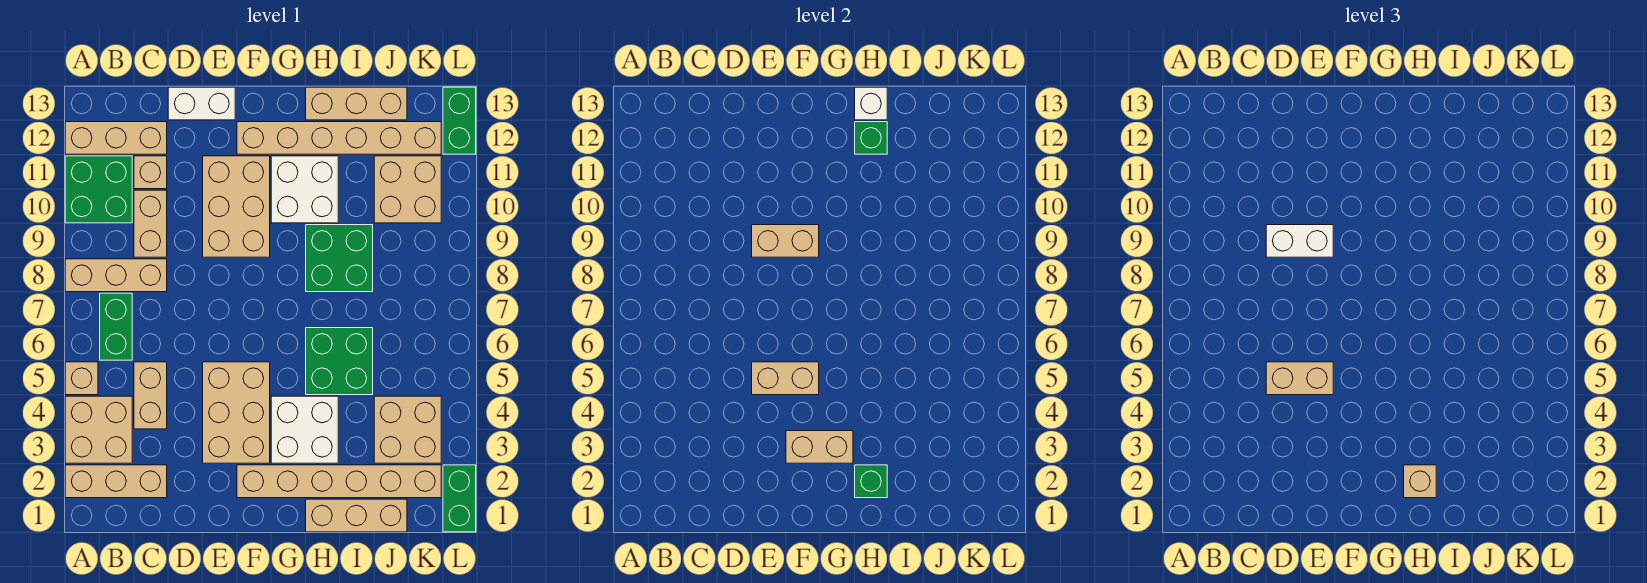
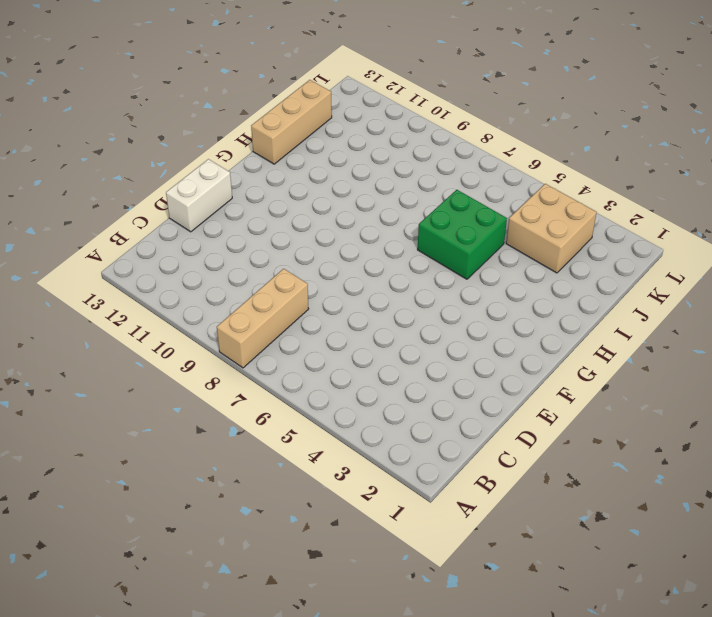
none -> tan 1x3 brick [65,465,167,498]
none -> tan 2x2 brick [65,396,132,463]
none -> tan 1x1 brick [65,362,98,395]
none -> green 2x2 brick [65,156,132,223]

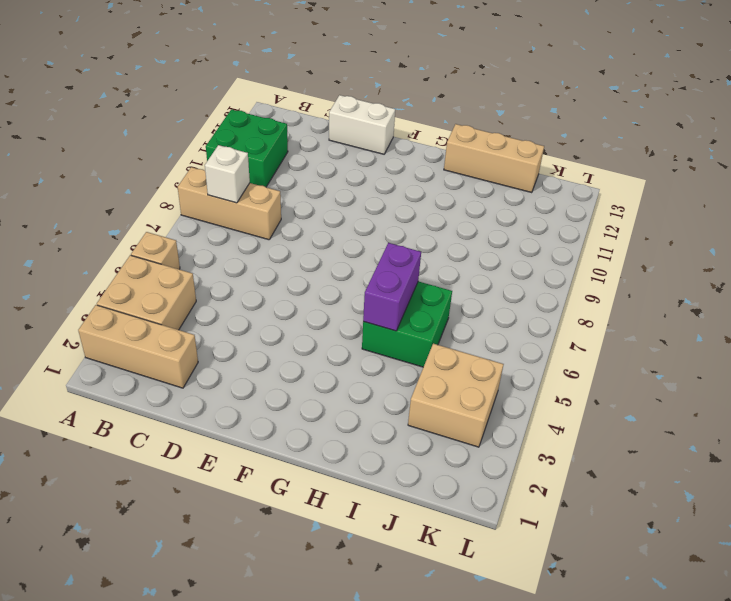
white 1x1 brick [205,145,250,203] -> white 1x1 brick moved to [855,87,887,120]
purple 1x2 brick [363,243,421,331] -> none
none -> tan 1x3 brick [65,122,167,154]
none -> green 1x2 brick [100,293,132,360]
none -> tan 1x2 brick [134,362,167,429]
none -> tan 1x2 brick [134,190,167,257]

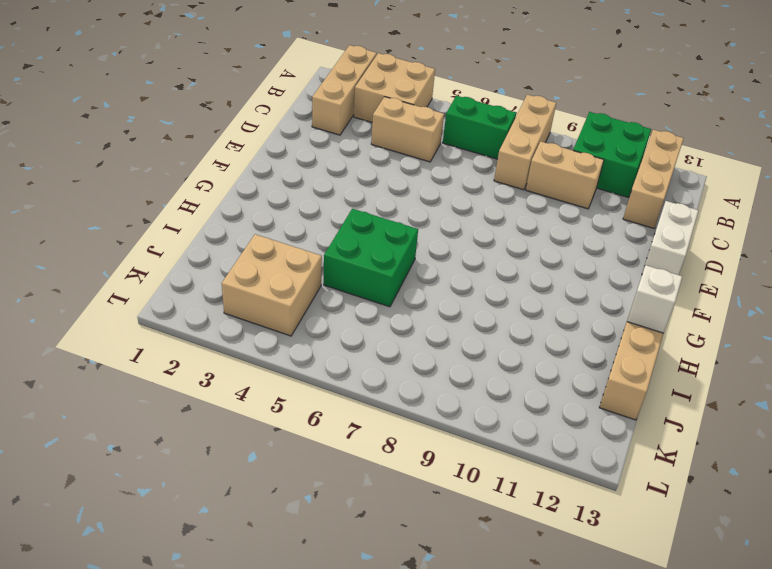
none -> tan 1x1 brick [65,362,98,395]
none -> tan 1x1 brick [134,156,167,189]
none -> tan 2x3 brick [203,362,270,463]
none -> tan 2x3 brick [203,156,270,257]

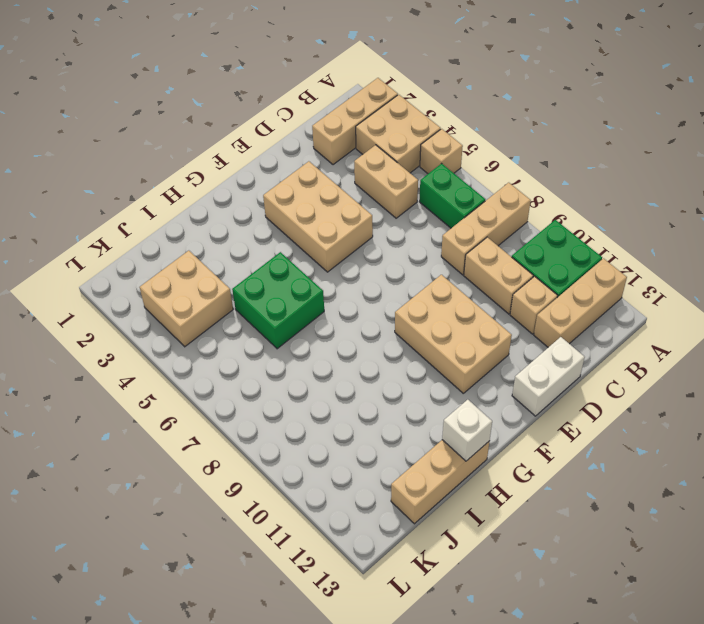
none -> tan 1x6 brick [237,465,441,498]
none -> tan 1x6 brick [237,122,441,154]
none -> white 2x2 brick [271,396,338,463]
none -> white 2x2 brick [271,156,338,223]

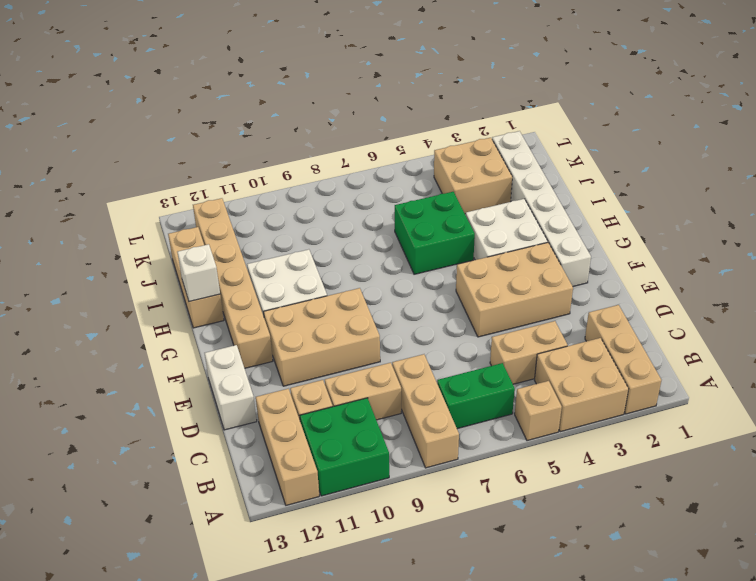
white 1x6 brick [492,131,591,286] -> tan 1x6 brick [237,465,441,498]
none -> tan 1x3 brick [306,499,407,532]
none -> green 2x2 brick [306,225,373,292]
none -> tan 2x2 brick [374,156,441,223]
none -> green 1x2 brick [443,465,476,532]

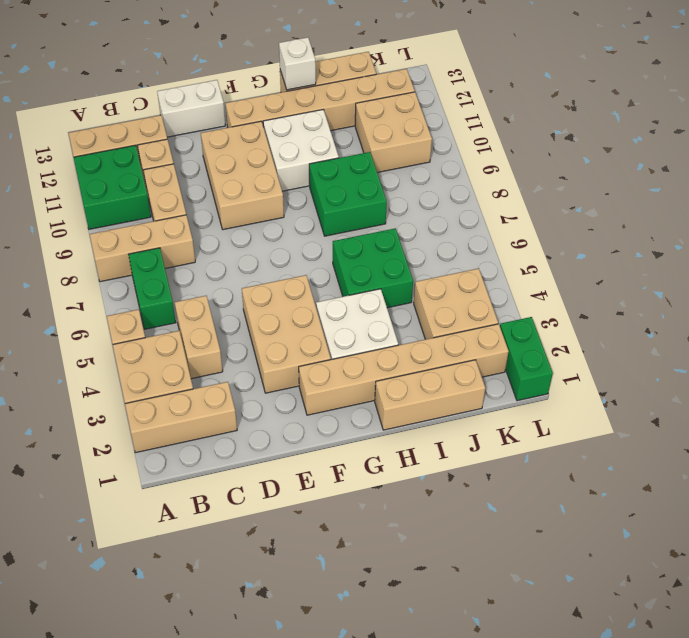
none -> green 1x2 brick [443,87,476,154]
none -> tan 1x2 brick [752,362,819,395]
none -> tan 1x2 brick [752,225,819,257]
none -> tan 1x2 brick [786,431,853,463]

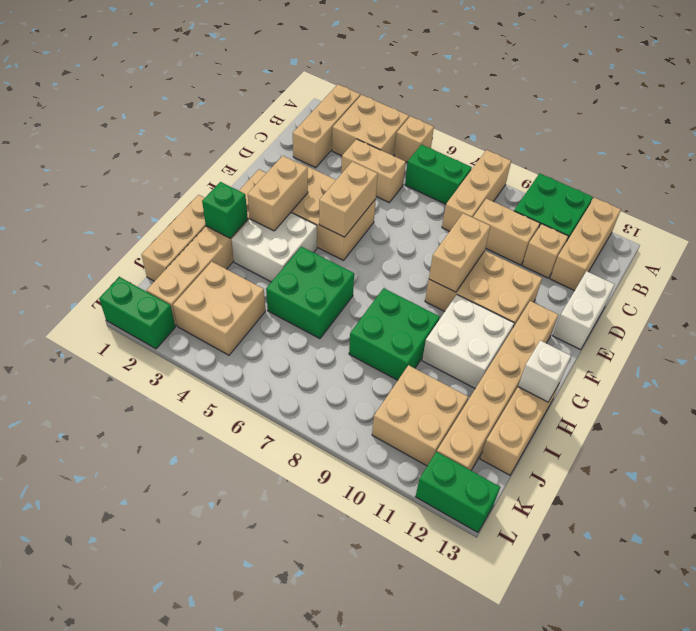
none -> green 1x1 brick [855,122,887,154]
none -> tan 1x2 brick [1266,362,1333,395]
none -> white 1x2 brick [1266,225,1333,257]
none -> tan 1x1 brick [1404,465,1436,498]

